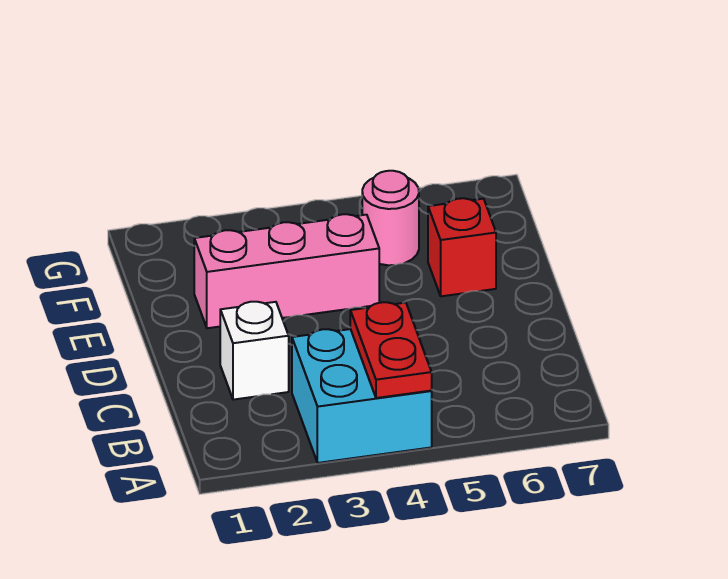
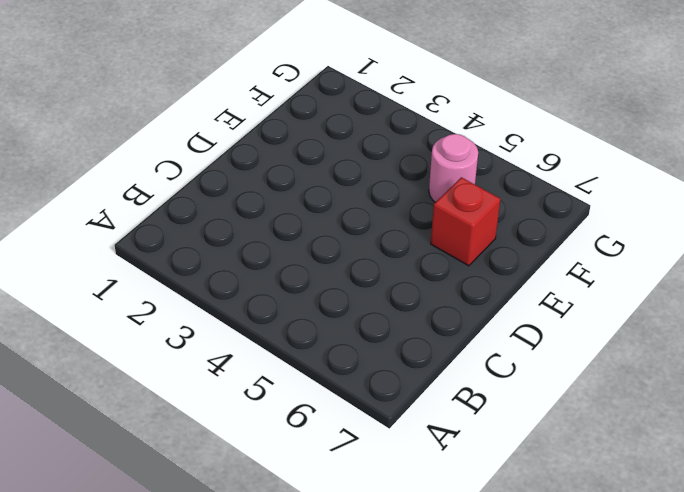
none -> cyan 2x2 brick [292,329,432,463]
none -> white 1x1 brick [220,302,289,400]

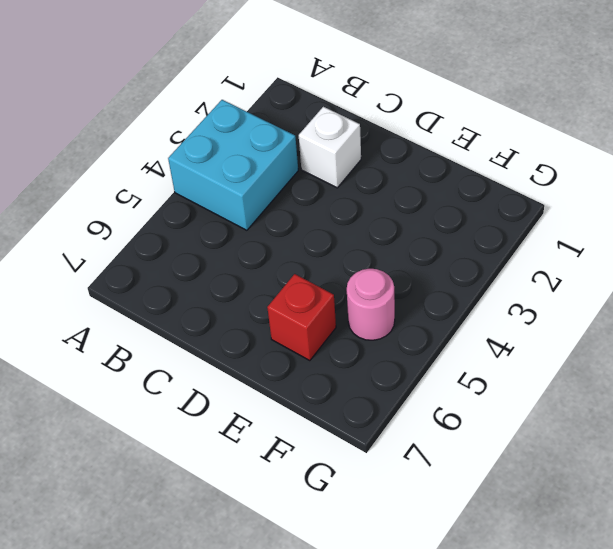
none -> pink 1x3 brick [194,214,379,328]
none -> red 1x2 plate [350,302,432,398]

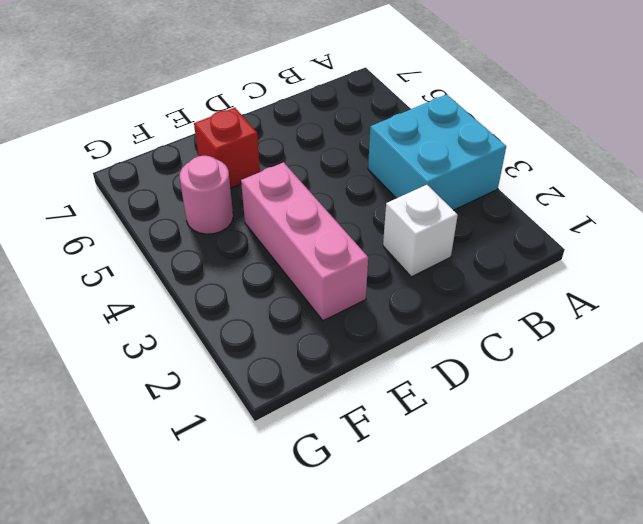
none -> red 1x2 plate [350,302,432,398]

